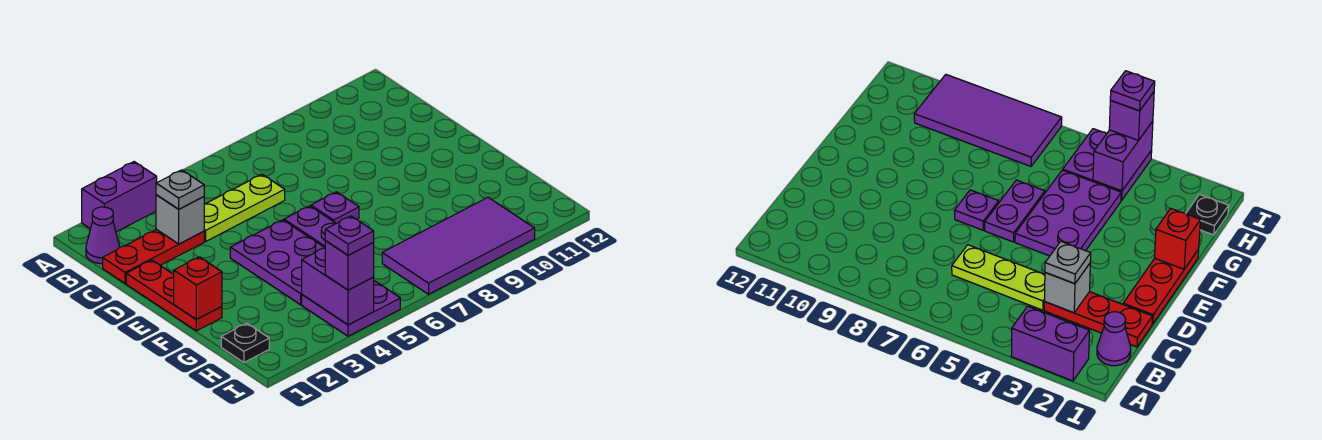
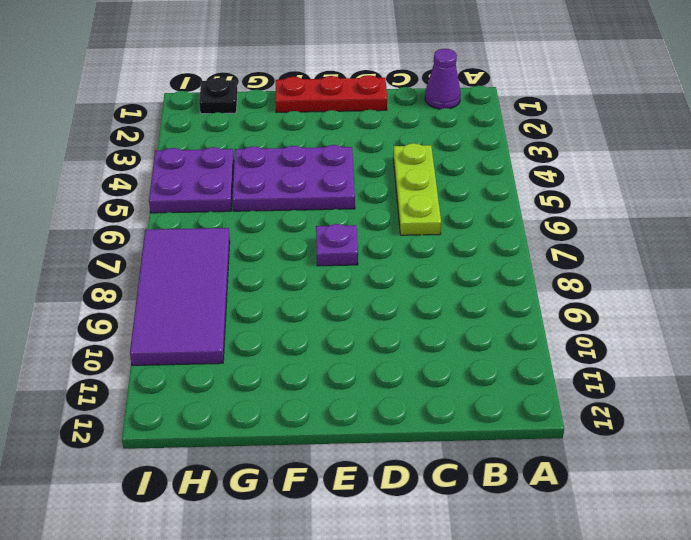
none -> purple 1x2 brick [82,162,157,232]
none -> red 1x3 plate [103,229,204,284]
none -> purple 1x2 plate [284,206,336,247]

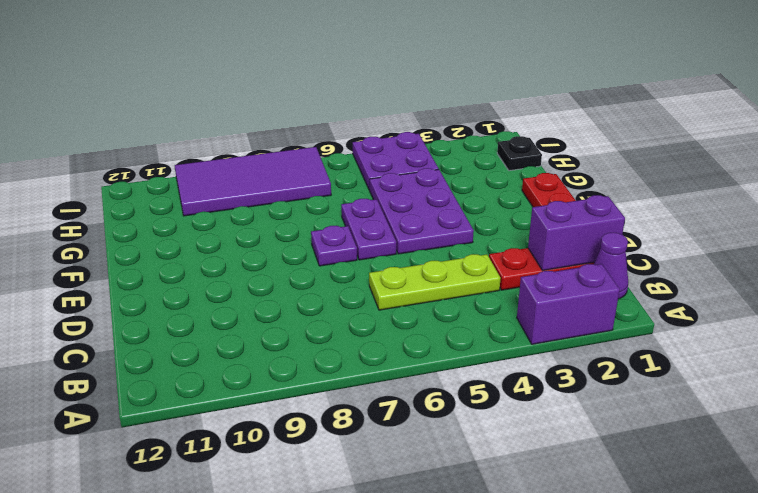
purple 1x2 brick [528,195,625,271] -> purple 1x2 brick turned to [302,248,374,325]
none -> grey 1x1 brick [156,195,204,244]
none -> red 1x1 brick [174,257,222,319]
none -> grey 1x1 plate [156,170,204,209]

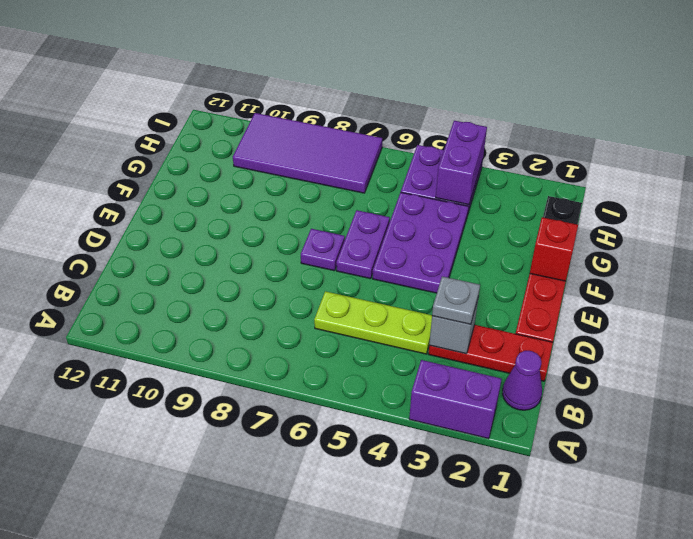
none -> purple 1x1 brick [325,241,374,290]
none -> purple 1x1 plate [325,216,374,255]

